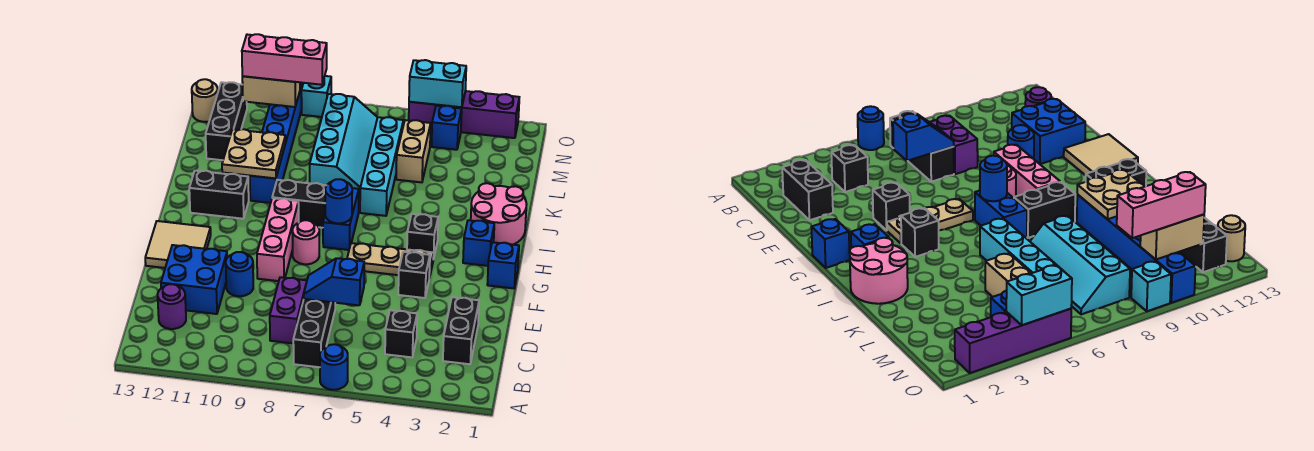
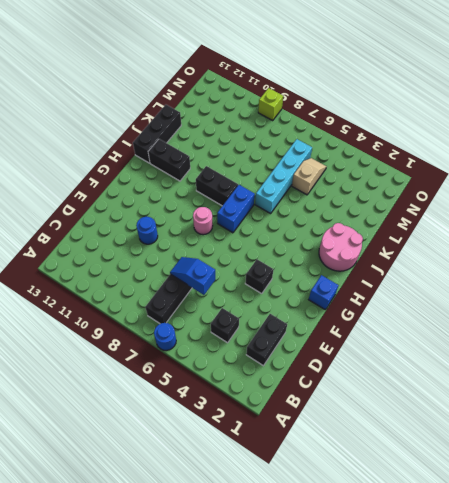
black 1x3 brick [133,105,181,163] -> black 1x3 brick moved to [206,82,247,160]
tan 1x2 slope [292,158,326,195] -> tan 1x2 brick [396,120,431,182]
lime 1x1 brick [258,88,283,120] -> cyan 1x1 brick [301,76,331,117]
none -> purple 1x2 brick [270,277,307,343]
none -> purple 1x1 round brick [158,284,186,329]
none -> blue 2x2 brick [161,245,227,314]
none -> pink 1x3 brick [257,198,299,281]

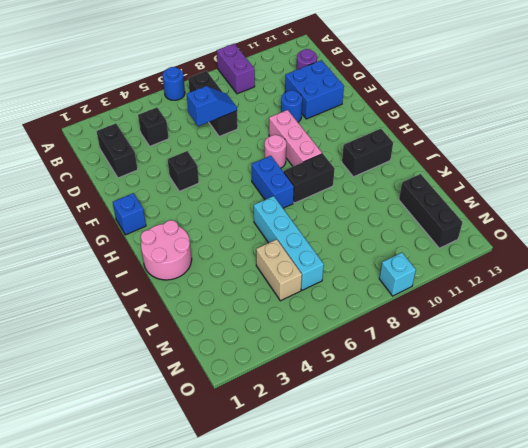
purple 1x2 brick [217,44,255,94] -> purple 1x2 brick moved to [270,277,307,343]
none -> tan 2x2 tile [145,221,211,268]
none -> tan 1x3 plate [347,243,434,278]
none -> blue 1x1 brick [463,220,494,266]
none -> black 1x1 brick [407,214,438,259]

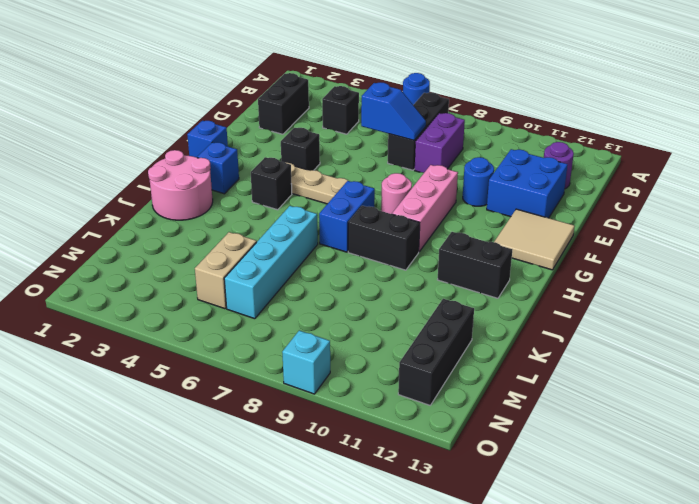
none -> blue 1x6 brick [250,82,303,203]
none -> cyan 2x4 slope [310,94,378,194]
none -> blue 1x1 brick [432,106,462,150]
none -> tan 1x1 round brick [192,79,218,122]

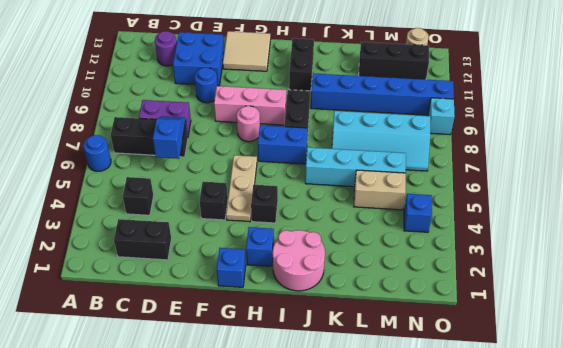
none -> purple 1x4 brick [409,91,519,138]
none -> blue 1x1 round brick [325,179,352,223]
none -> tan 2x2 plate [222,129,286,178]
none -> tan 1x2 brick [242,76,300,107]

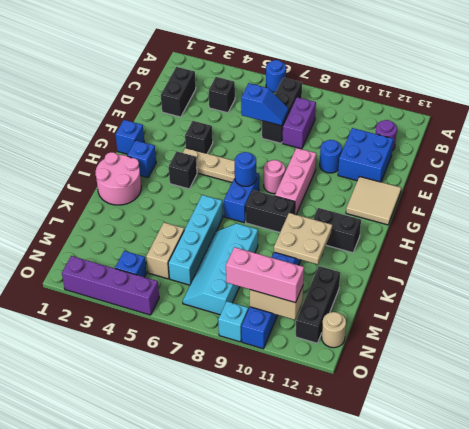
none -> cyan 1x2 brick [409,60,466,107]

